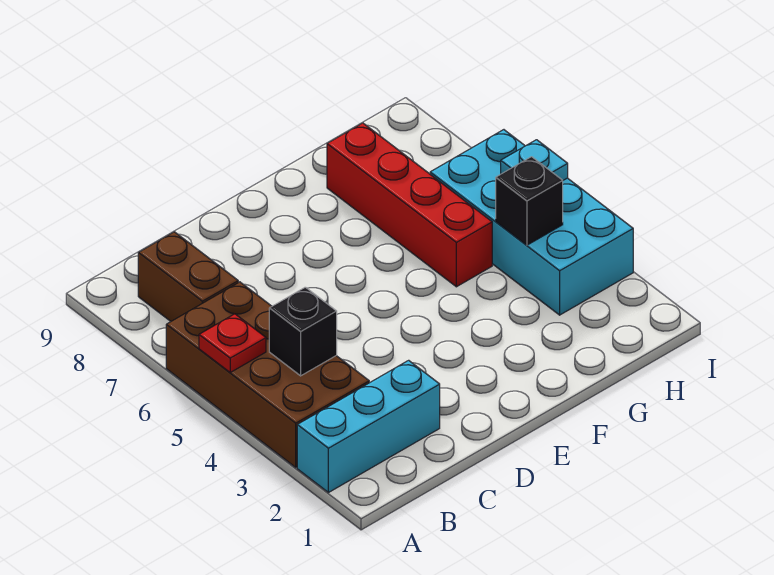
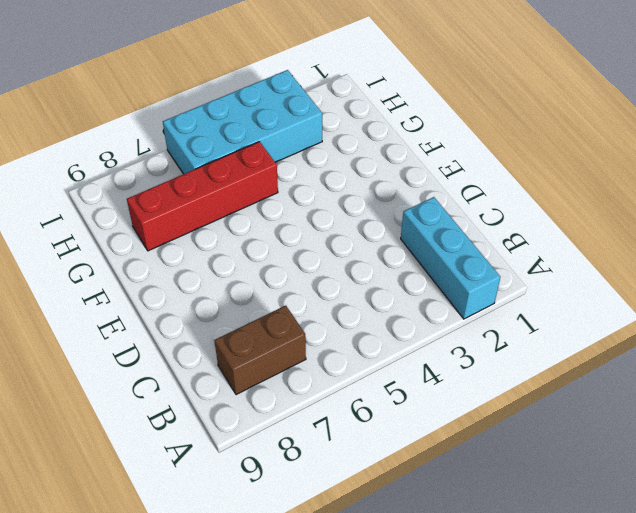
none -> brown 2x4 brick [166,282,369,467]
none -> red 1x1 plate [199,314,266,372]

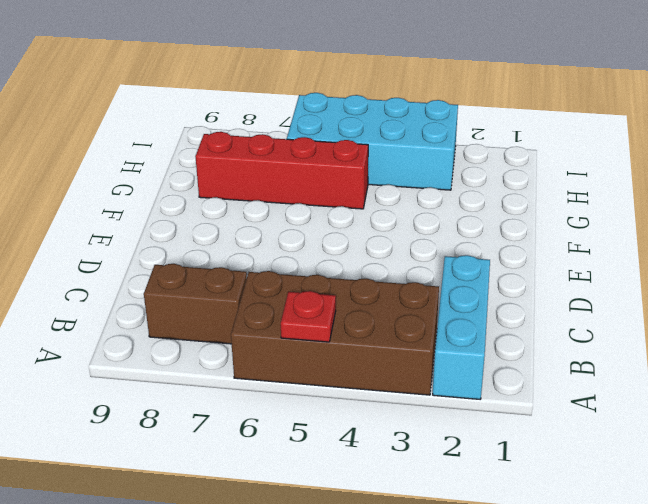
none -> black 1x1 brick [269,287,337,376]
none -> black 1x1 brick [496,157,563,245]

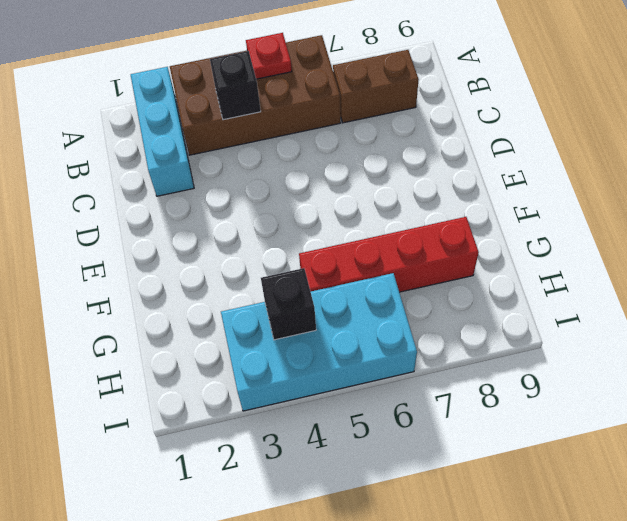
none -> cyan 1x1 plate [501,140,568,180]

